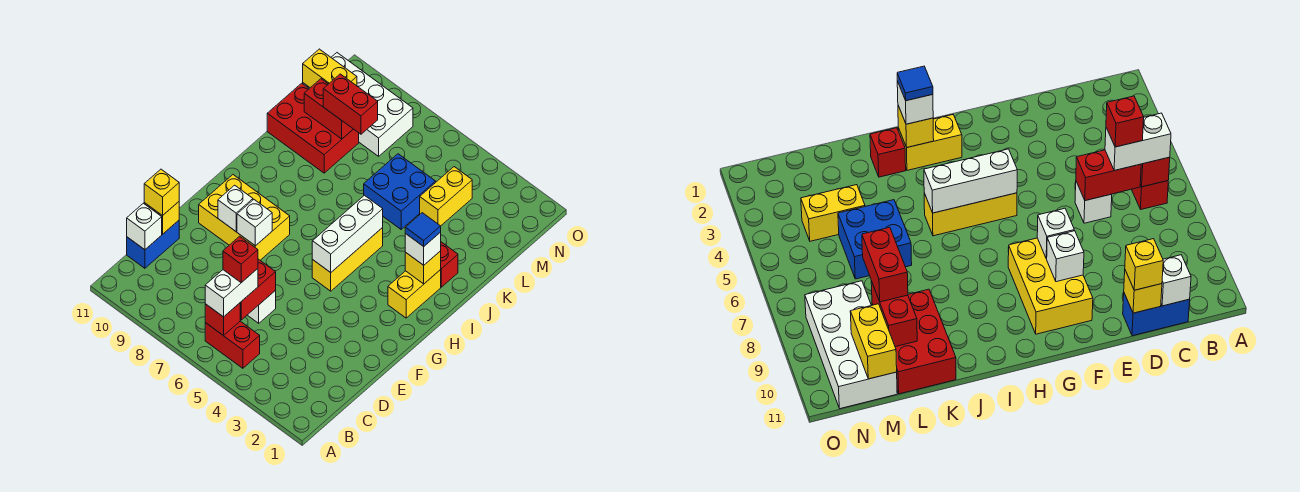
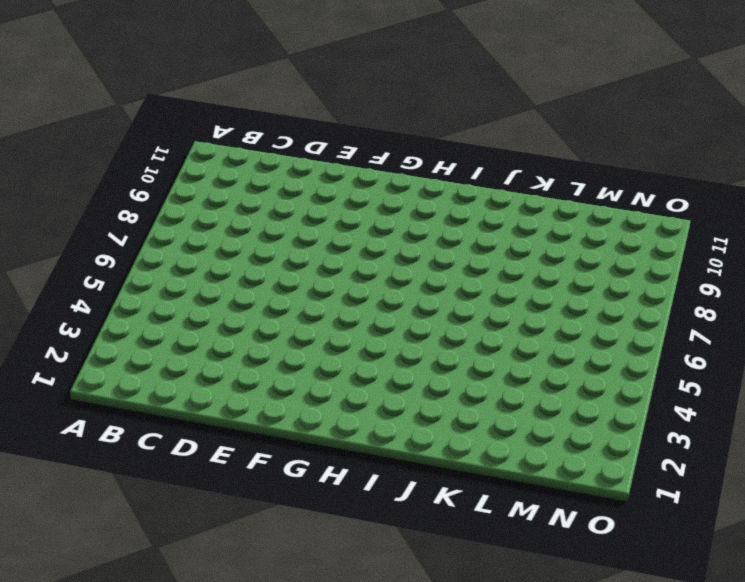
none -> red 1x2 brick [205,321,260,368]
none -> blue 1x2 brick [127,220,179,268]
none -> white 1x1 brick [248,290,276,323]

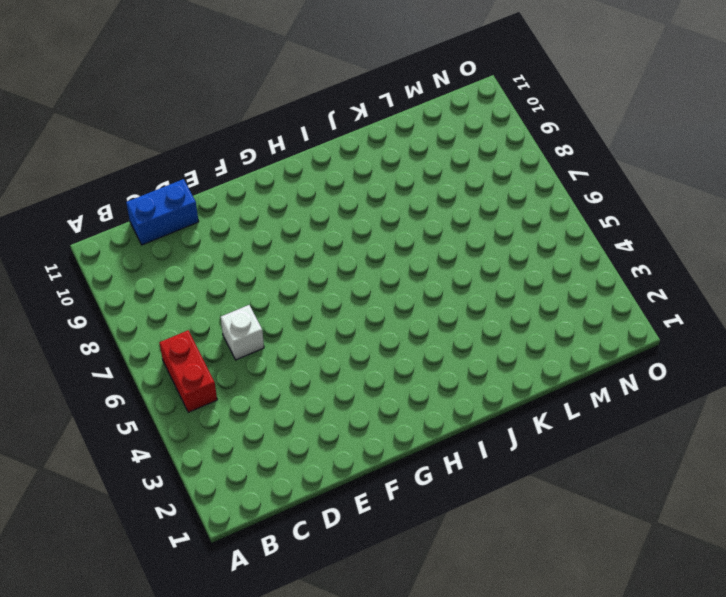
none -> yellow 2x3 brick [199,175,290,260]
none -> yellow 1x3 brick [312,228,383,291]
none -> yellow 1x2 brick [388,270,441,318]

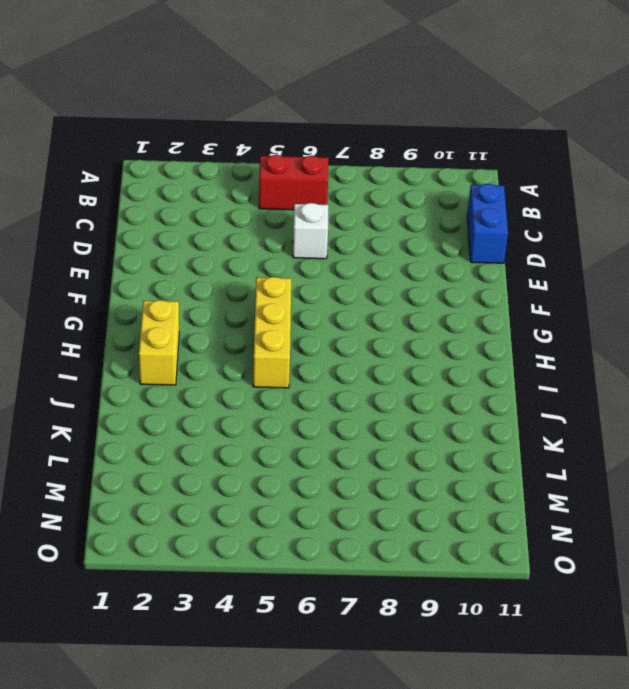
none -> yellow 2x3 brick [199,175,290,260]
none -> red 1x1 brick [441,242,458,287]
none -> blue 2x2 brick [364,154,436,229]

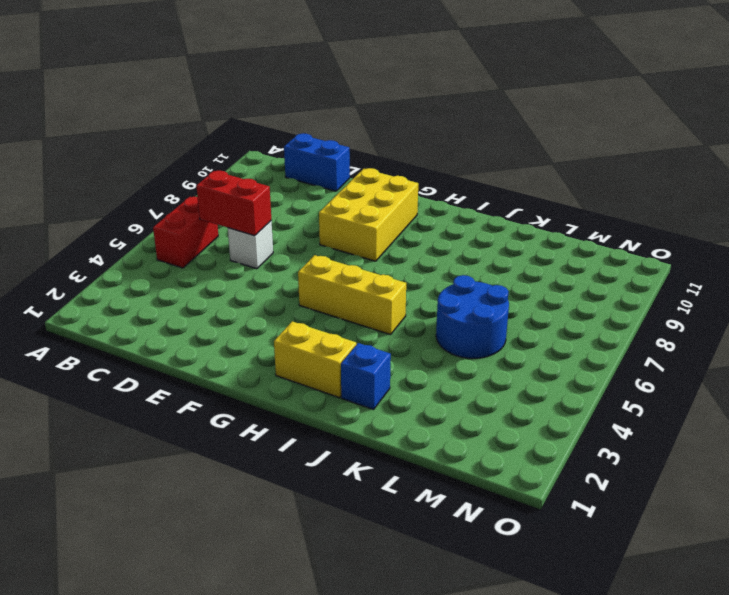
blue 1x1 brick [341,343,391,409] -> red 1x1 brick [441,242,458,287]
blue 2x2 round brick [436,275,509,358] -> blue 2x2 brick [364,154,436,229]
none -> red 2x3 brick [267,83,359,173]
none -> yellow 1x2 brick [420,167,472,226]
none -> white 2x4 brick [303,53,413,156]

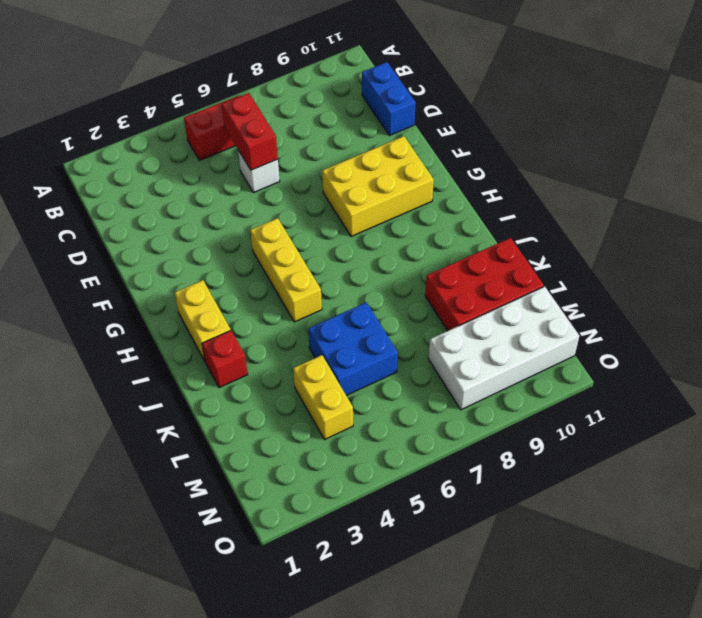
none -> red 1x1 brick [205,303,240,336]
none -> white 1x1 brick [127,203,162,250]
none -> yellow 1x1 brick [144,202,179,234]

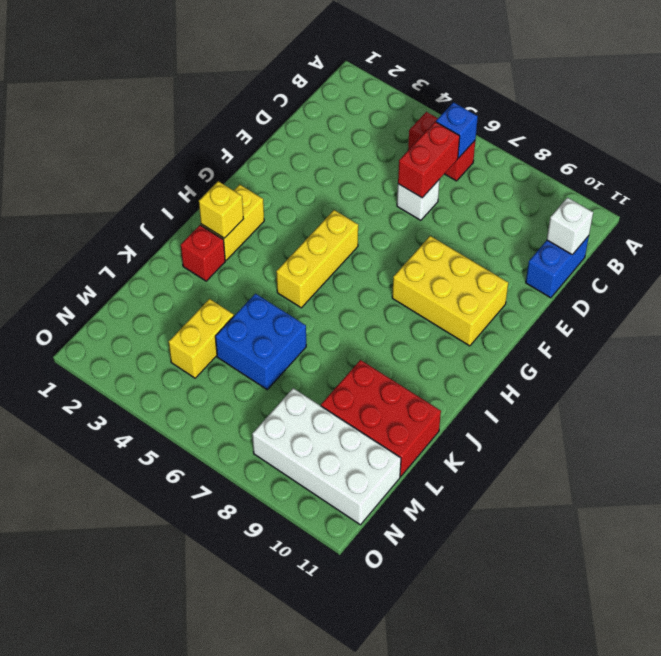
blue 1x1 brick [436,102,478,158] -> red 1x1 brick [205,303,240,336]
none -> yellow 1x1 brick [144,202,179,234]
none -> white 1x1 brick [237,200,272,246]
none -> white 1x1 brick [218,185,253,231]

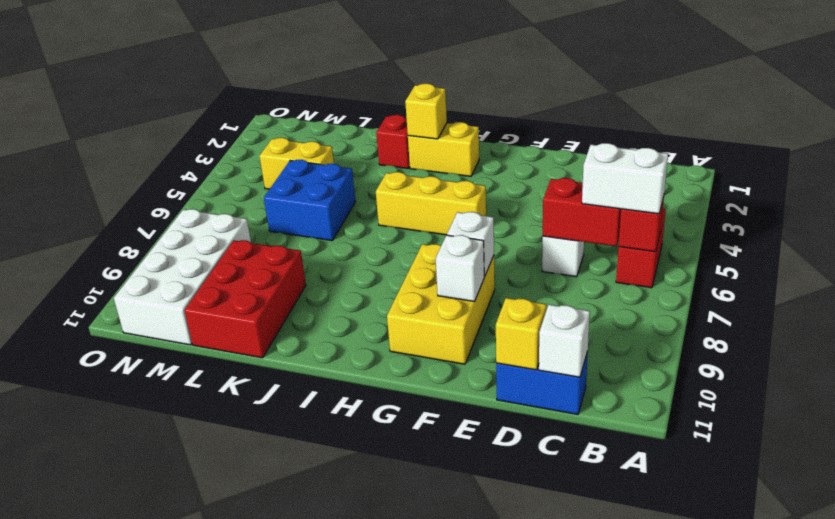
none -> white 1x3 brick [312,195,383,272]
none -> red 1x2 brick [304,79,353,139]
none -> yellow 1x2 brick [303,49,357,88]

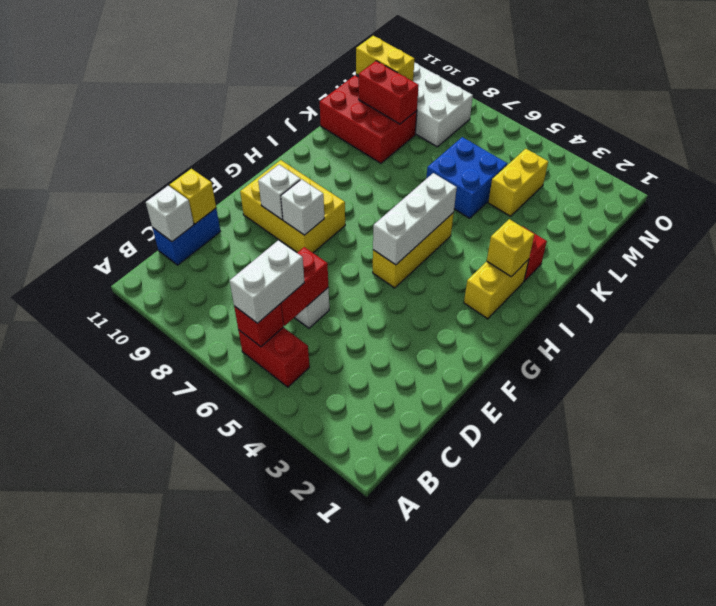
none -> yellow 1x1 brick [144,169,179,216]
none -> white 1x1 brick [405,233,441,265]
none -> red 1x2 brick [323,74,378,134]

